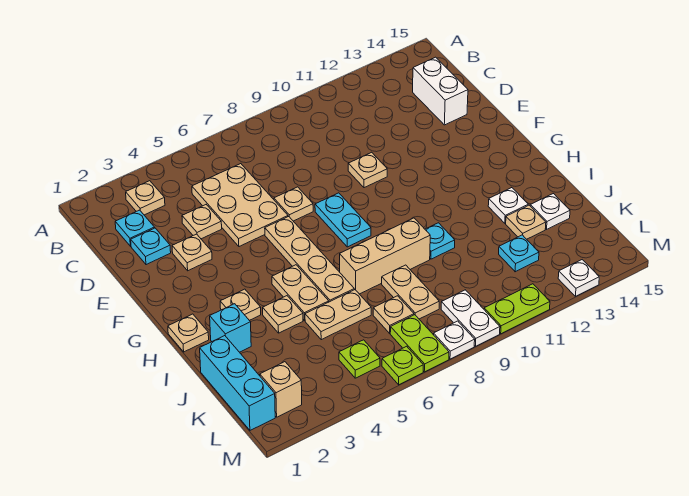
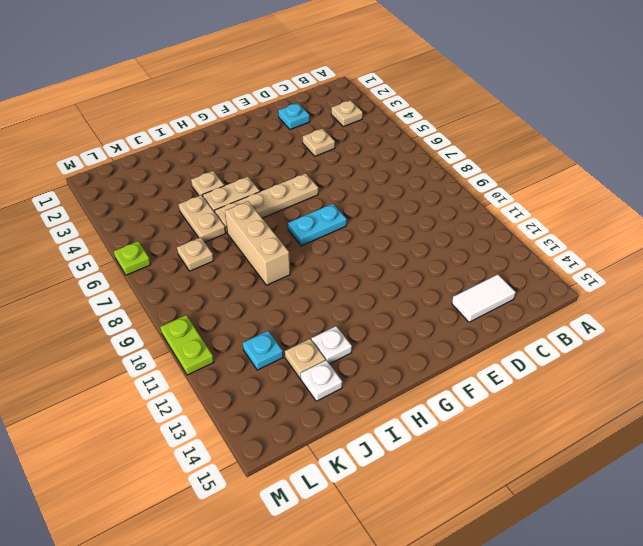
white 1x2 tile [452,274,516,322] -> white 1x2 brick [413,57,468,125]
none -> cyan 1x1 plate [115,210,155,246]
none -> tan 2x3 plate [192,164,288,247]
none -> tan 1x1 plate [172,234,212,271]
none -> tan 1x1 plate [274,187,313,221]

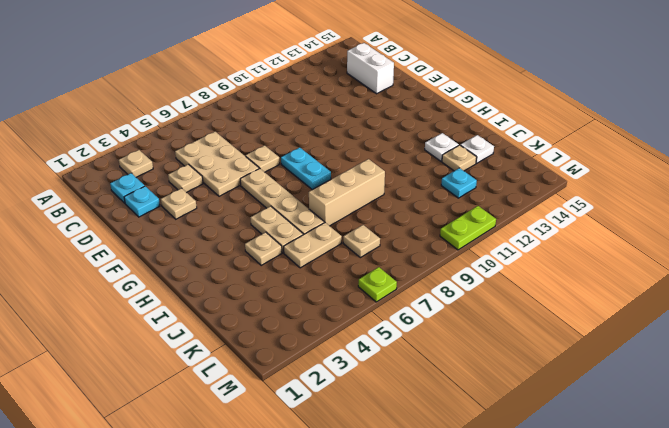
none -> tan 1x1 plate [348,152,387,188]
none -> tan 1x1 plate [168,314,209,352]
none -> tan 1x1 plate [220,289,261,320]
none -> cyan 1x1 brick [210,304,251,352]

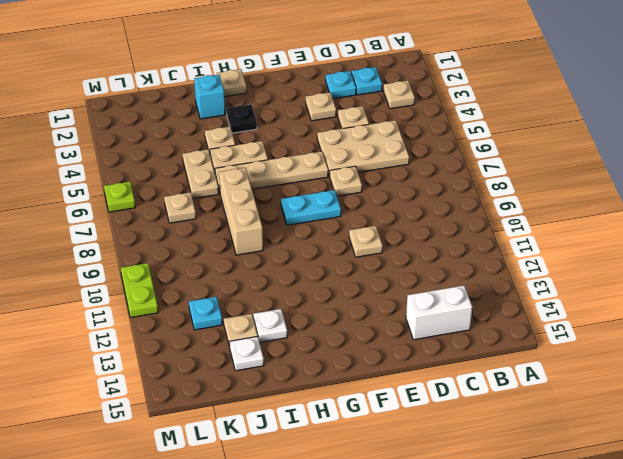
black 1x1 plate [227,104,257,133] -> tan 1x1 plate [220,289,261,320]
none -> cyan 1x1 plate [425,223,455,259]
none -> cyan 1x3 brick [200,336,275,430]
none -> tan 1x2 plate [382,265,439,319]
none -> tan 1x1 brick [260,362,302,417]

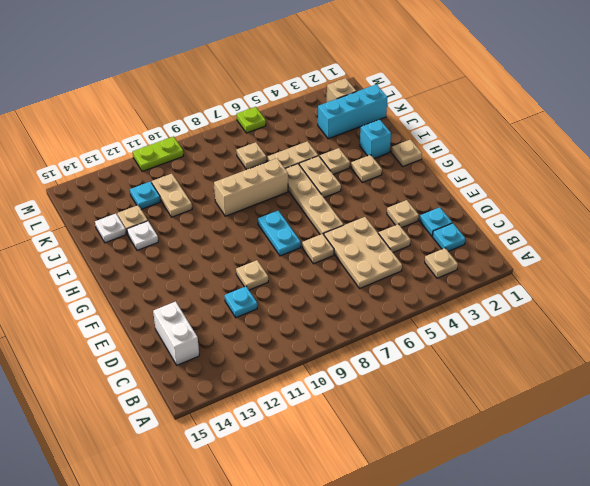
cyan 1x1 plate [225,286,257,318] -> cyan 1x1 plate moved to [425,223,455,259]
tan 1x2 plate [152,174,192,217] -> tan 1x2 plate moved to [382,265,439,319]
cyan 1x3 brick [318,84,387,139] -> cyan 1x3 brick turned to [200,336,275,430]
none -> lime 1x1 plate [339,340,380,378]
none -> lime 1x2 plate [390,315,449,372]
none -> white 1x2 plate [441,290,500,346]
none -> white 1x1 plate [434,321,475,359]

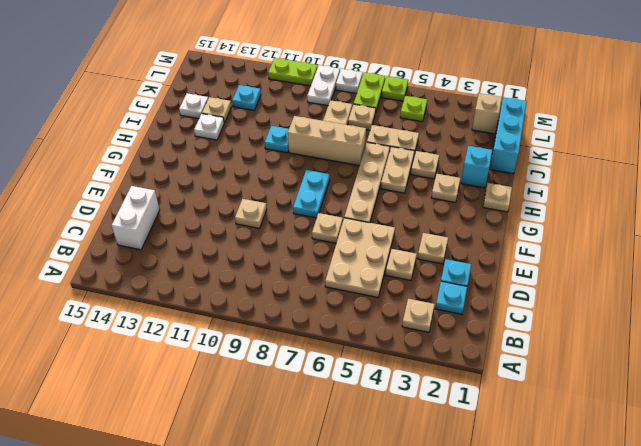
none -> white 1x1 plate [558,260,599,296]

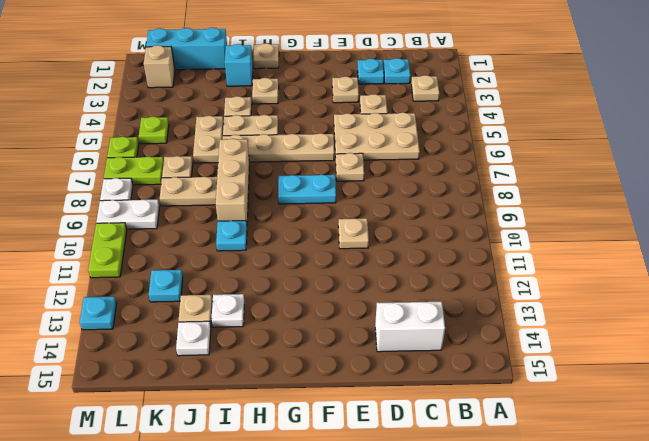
cyan 1x1 plate [80,297,117,330] -> white 1x1 plate [558,260,599,296]

